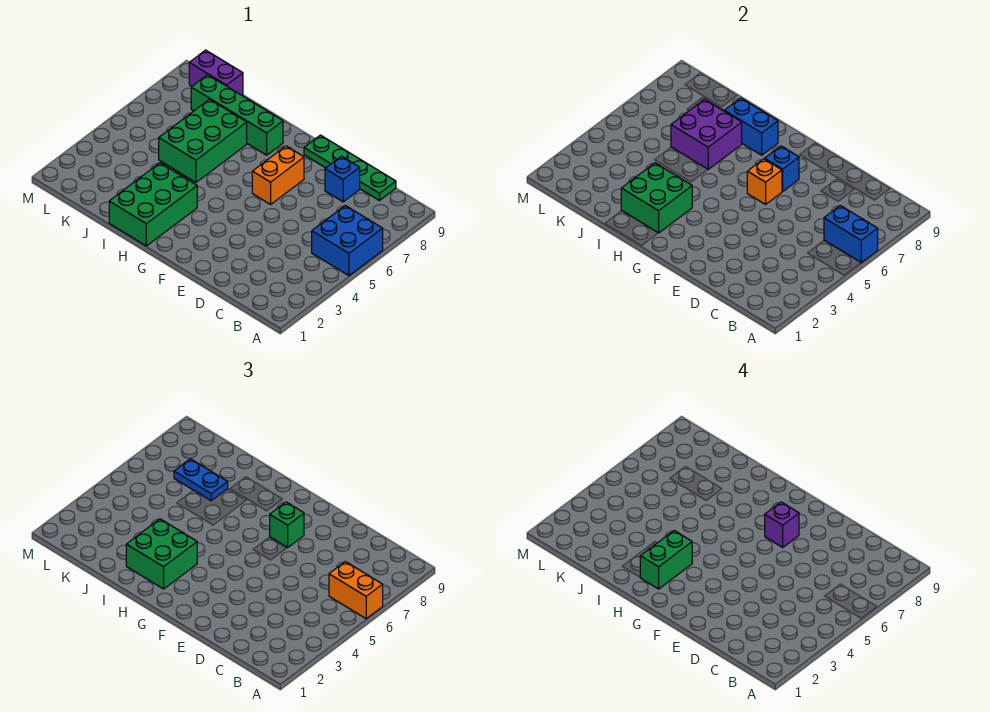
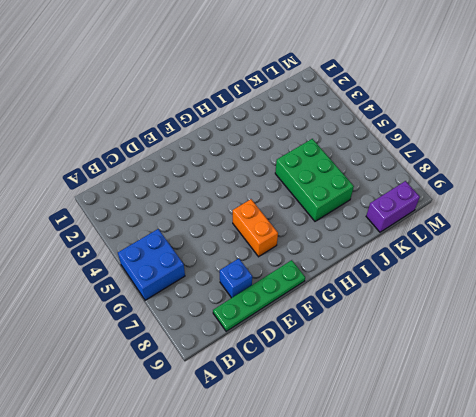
none -> green 2x3 brick [109,163,197,246]
none -> green 1x4 brick [191,75,283,155]
none -> blue 1x2 brick [824,206,878,263]

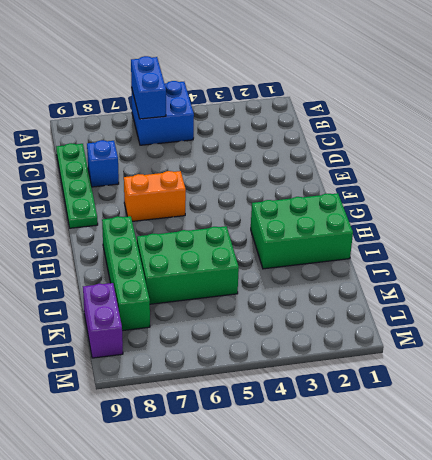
none -> orange 1x1 brick [747,159,782,204]
none -> blue 1x1 brick [765,146,799,191]
none -> green 2x2 brick [621,163,692,233]

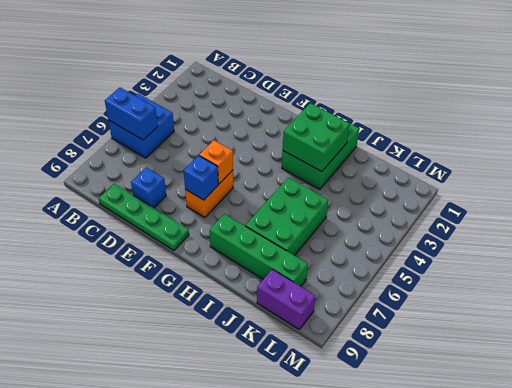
none -> blue 1x2 brick [724,98,778,155]
none -> purple 2x2 brick [671,99,742,169]
none -> orange 1x2 brick [329,562,383,619]

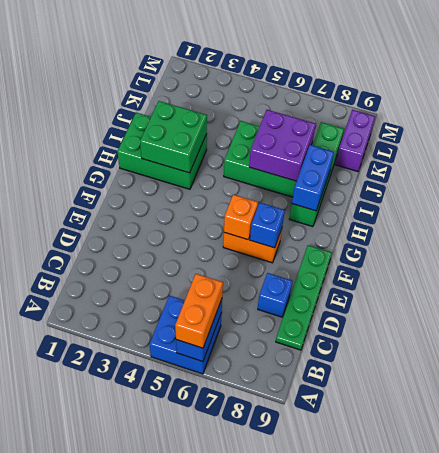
none -> green 1x1 brick [270,502,304,547]
none -> green 2x2 brick [126,519,197,589]
none -> blue 1x2 plate [174,459,228,501]

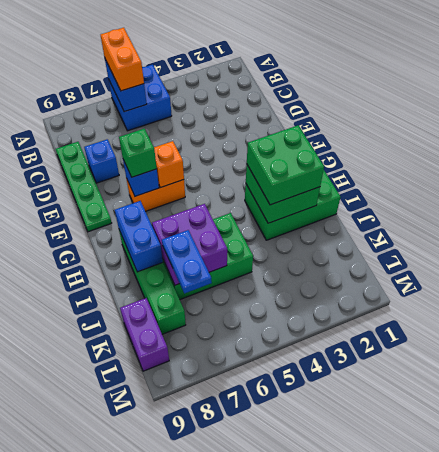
none -> purple 1x1 brick [765,502,799,547]
none -> green 1x2 brick [640,531,692,589]

